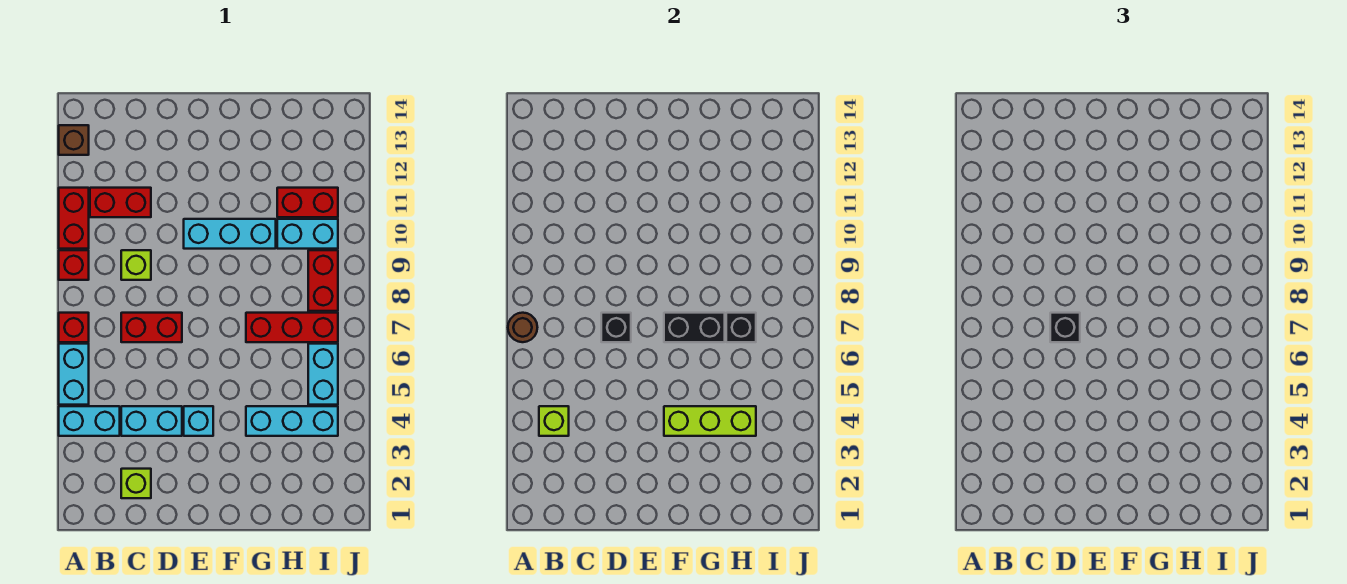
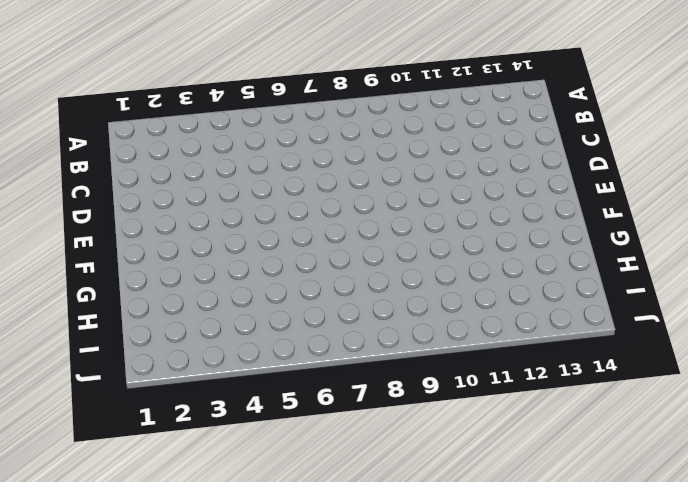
none -> cyan 1x2 brick [59,406,120,436]
none -> cyan 1x2 brick [59,344,89,405]
none -> red 1x1 brick [59,313,89,342]

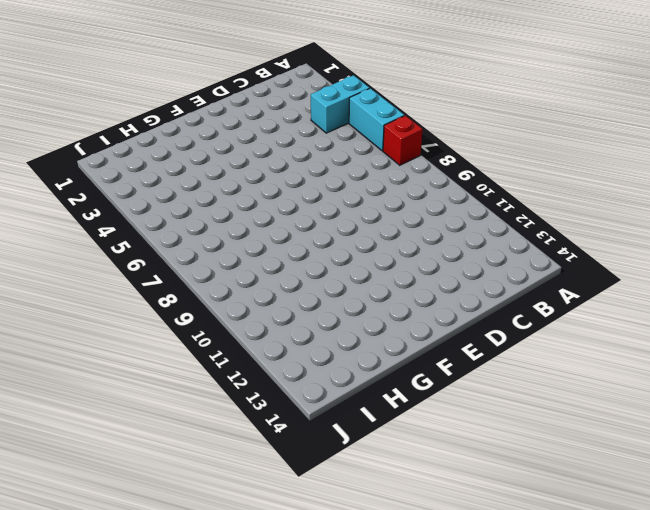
none -> red 1x1 brick [59,250,89,280]
none -> red 1x2 brick [59,188,89,249]
none -> brown 1x1 brick [59,125,89,155]

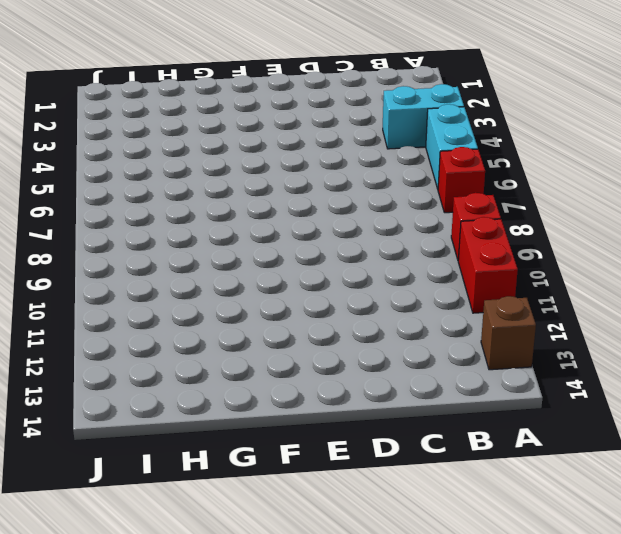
none -> red 1x2 brick [90,188,151,217]
none -> lime 1x1 brick [121,469,151,498]
none -> cyan 1x2 brick [121,406,182,436]

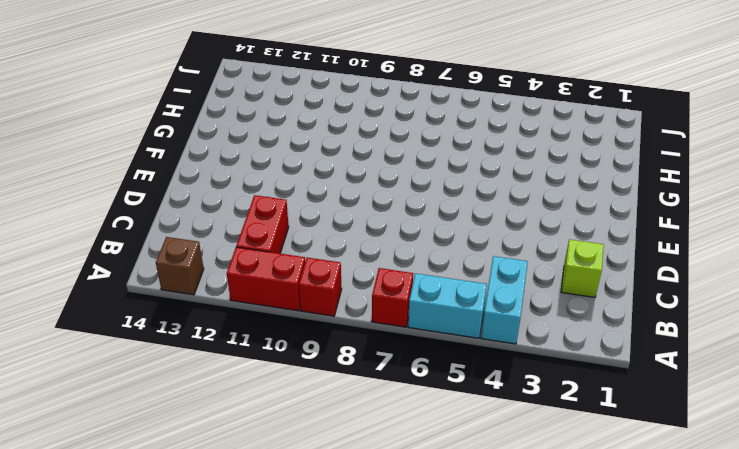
none -> cyan 1x2 brick [121,406,182,436]
none -> red 1x2 brick [121,313,182,342]
none -> lime 1x1 brick [121,250,151,280]

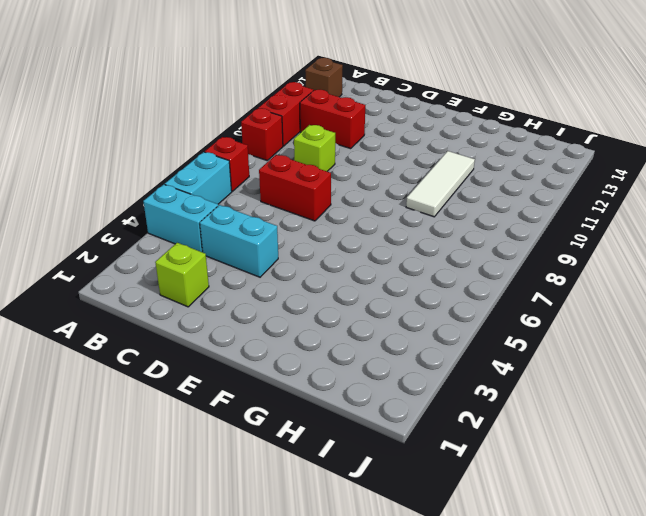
white 1x3 tile [406,151,475,217] -> cyan 1x3 brick [184,219,276,249]
none -> cyan 1x1 brick [184,406,213,436]
none -> cyan 1x3 brick [246,406,338,436]
none -> red 1x3 brick [246,313,338,342]

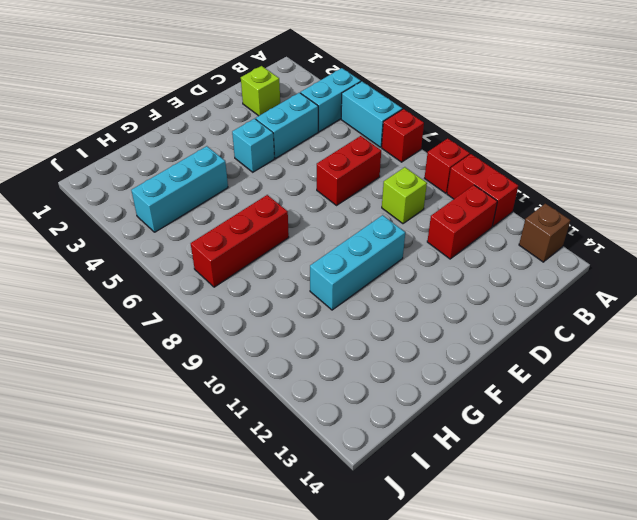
none -> cyan 1x2 brick [277,219,338,249]
none -> red 1x2 brick [277,188,338,217]
none -> cyan 1x2 brick [308,344,338,405]

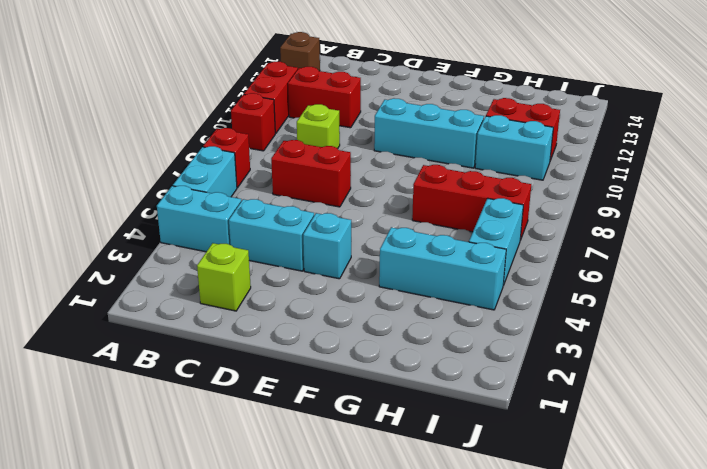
none -> red 1x2 brick [308,250,338,311]
none -> brown 1x1 round brick [508,313,537,342]
none -> lime 1x1 brick [539,406,569,436]

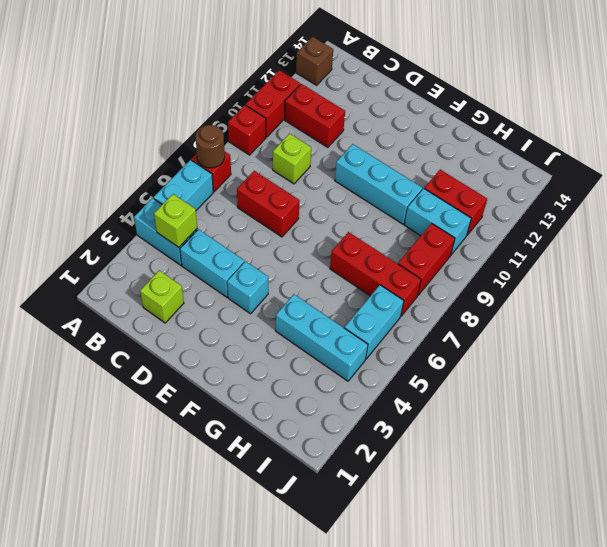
none -> black 1x1 brick [601,313,631,342]
none -> lime 1x3 brick [664,406,756,436]
none -> black 1x2 brick [664,313,725,342]

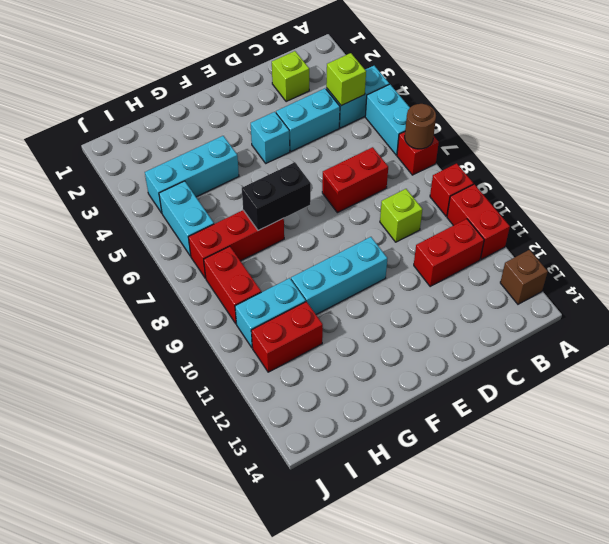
none -> black 1x1 brick [601,313,631,342]
none -> lime 1x3 brick [664,406,756,436]
none -> black 1x1 brick [726,313,756,342]

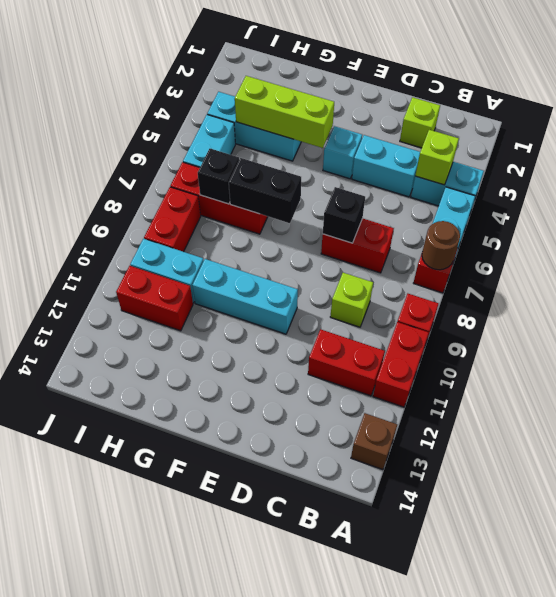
none -> black 1x1 brick [1050,313,1080,342]

